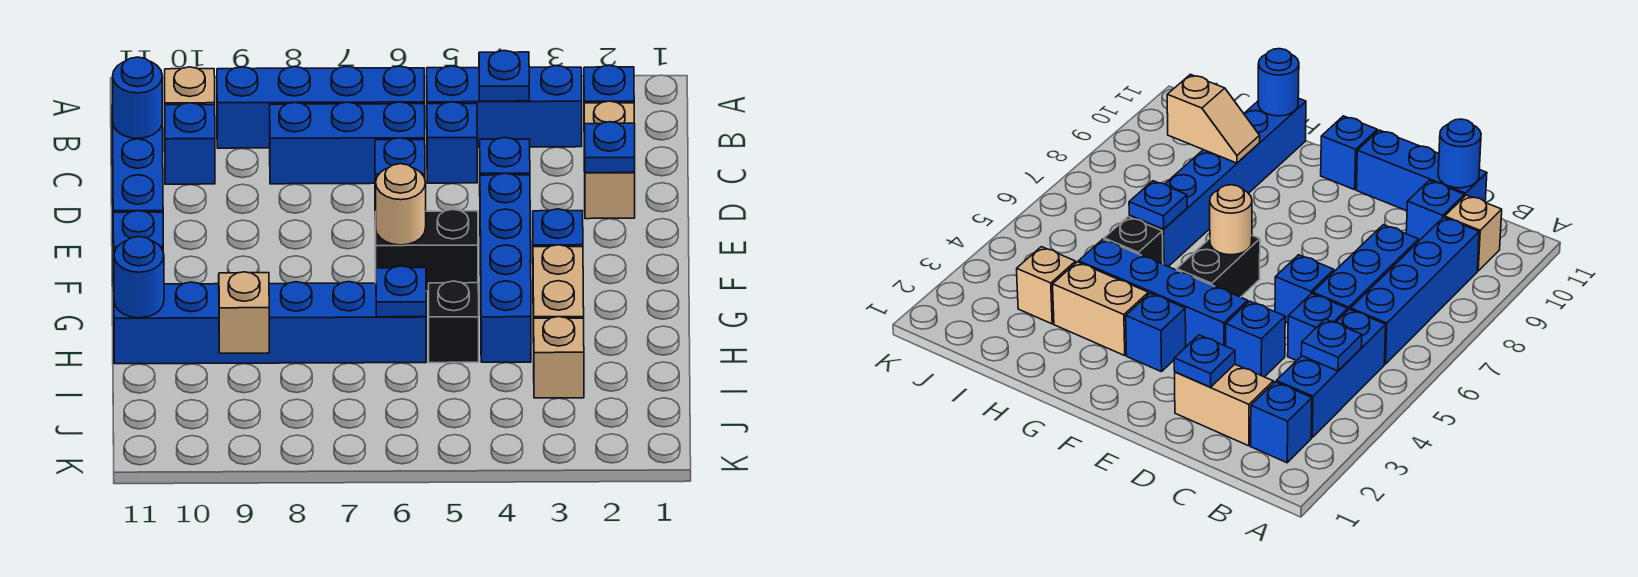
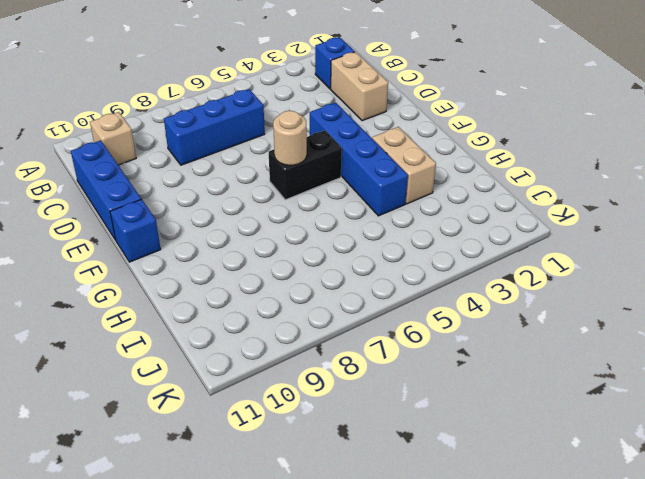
none -> blue 1x3 brick [427,66,582,147]
none -> blue 1x4 brick [217,66,424,148]
none -> blue 1x1 brick [427,102,477,183]

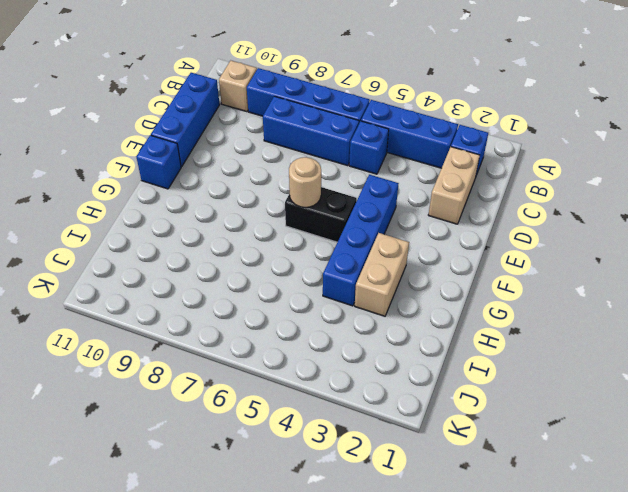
none -> blue 1x1 brick [165,103,215,184]
none -> blue 1x1 brick [480,137,530,175]
none -> blue 1x1 brick [375,138,425,212]

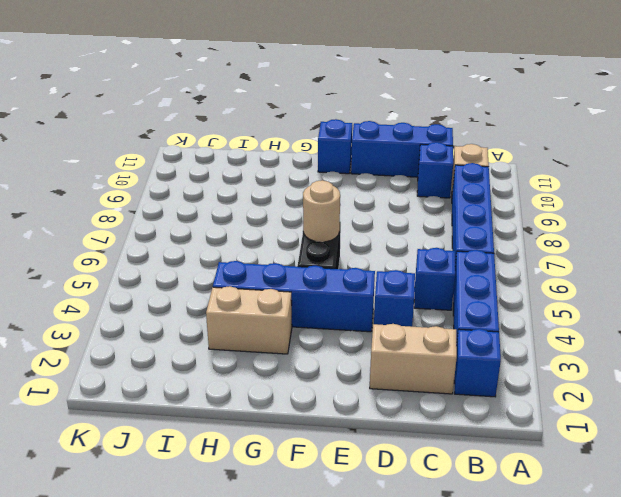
none -> blue 1x3 brick [270,102,425,184]
none -> blue 1x1 brick [375,138,425,212]
none -> blue 1x1 brick [533,209,583,247]

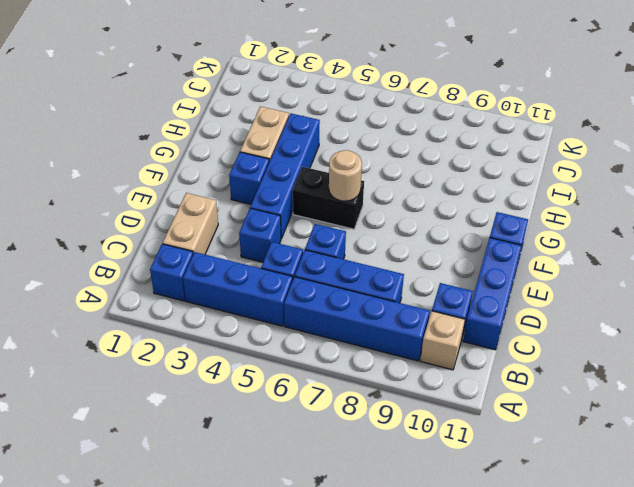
none -> black 1x1 brick [429,281,479,363]
none -> blue 1x6 brick [114,282,426,364]
none -> tan 1x1 brick [534,317,584,398]

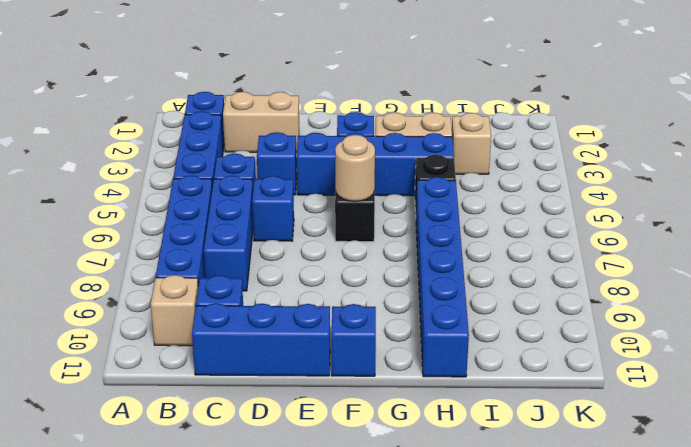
none -> blue 1x1 plate [479,50,529,101]
none -> blue 1x1 round brick [112,57,162,138]
none -> blue 1x1 plate [585,122,635,173]

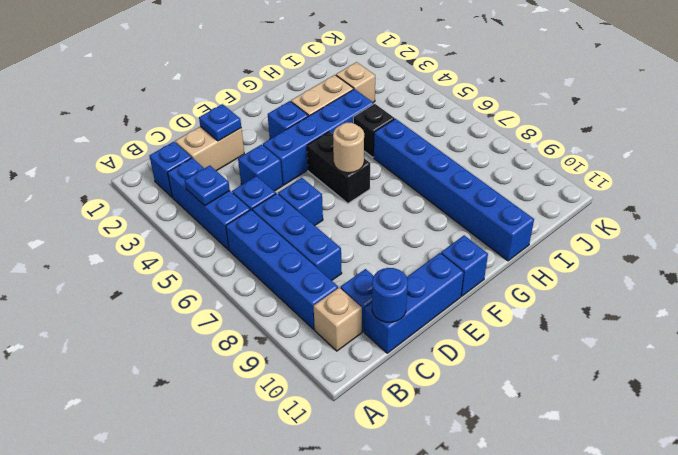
none -> blue 1x1 plate [376,266,426,317]
none -> tan 1x2 slope [219,272,269,353]
none -> blue 1x1 round brick [114,236,164,318]

